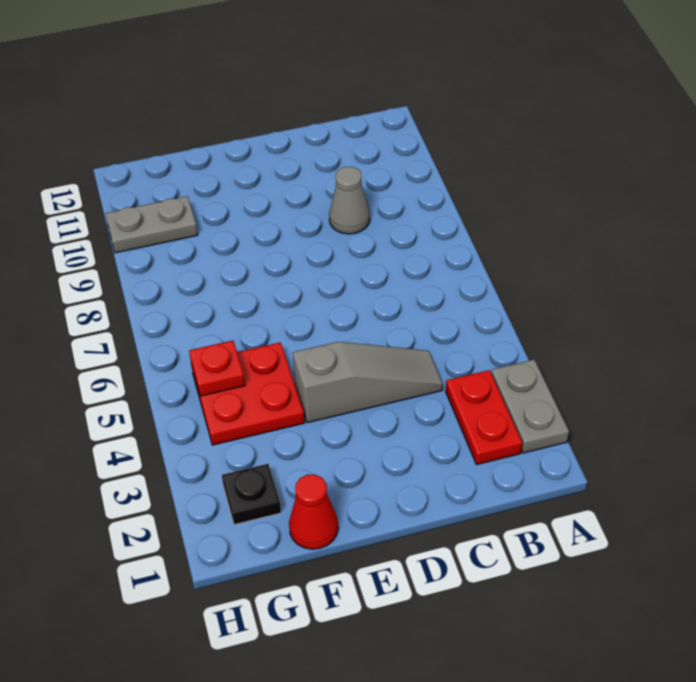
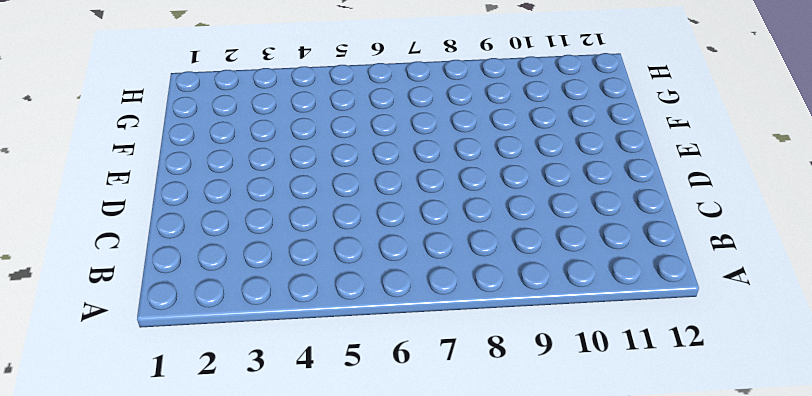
none -> grey 1x2 plate [491,360,569,453]
none -> red 1x2 plate [446,370,522,465]

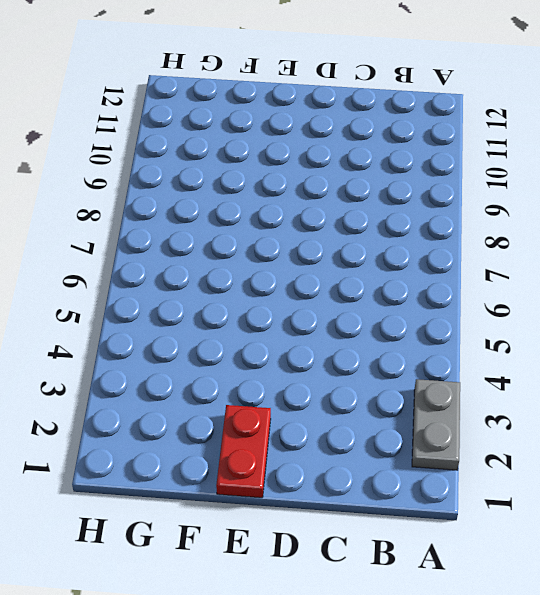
red 1x2 plate [216,405,271,498] -> red 1x2 plate moved to [446,370,522,465]
none -> grey 1x3 slope [293,342,443,423]
none -> grey 1x1 cone [329,167,370,234]

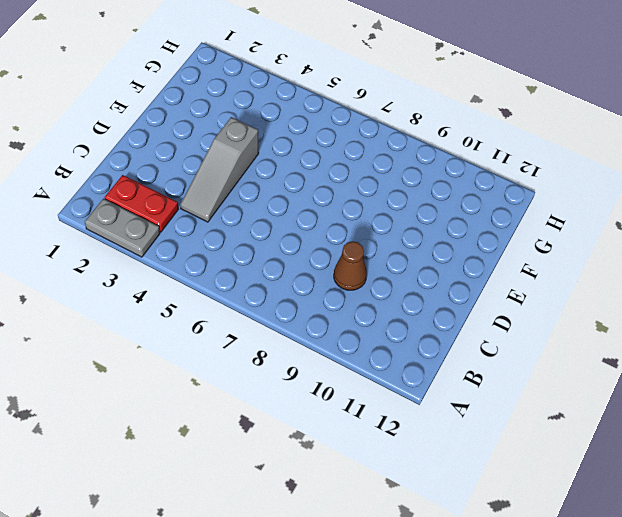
brown 1x1 cone [334,241,367,290] -> grey 1x1 cone [329,167,370,234]
none -> red 1x1 cone [289,475,338,549]
none -> red 2x2 plate [192,342,305,445]

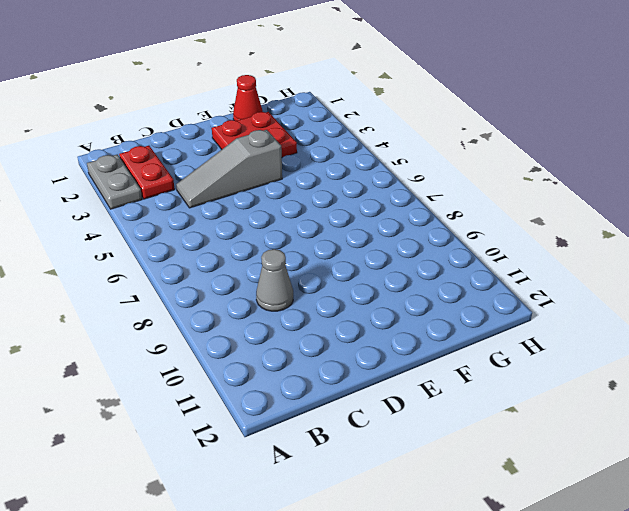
red 2x2 plate [212,112,297,157] -> red 2x2 plate moved to [192,342,305,445]
none -> black 1x1 plate [222,464,281,525]
none -> grey 1x2 plate [106,196,198,253]

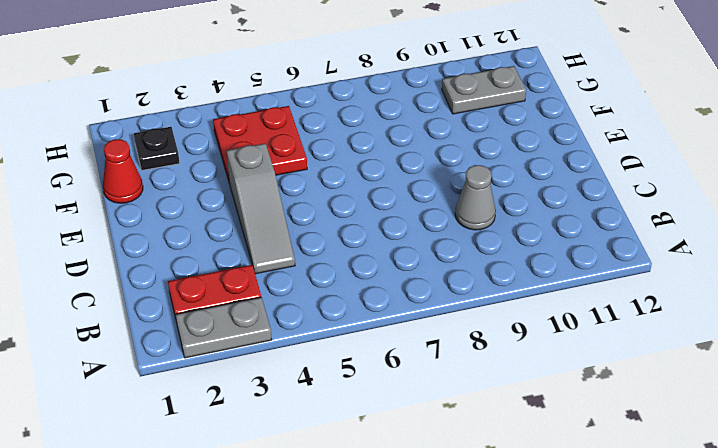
grey 1x2 plate [442,66,526,114] -> grey 1x2 plate turned to [106,196,198,253]
none -> red 1x1 plate [189,341,245,396]

